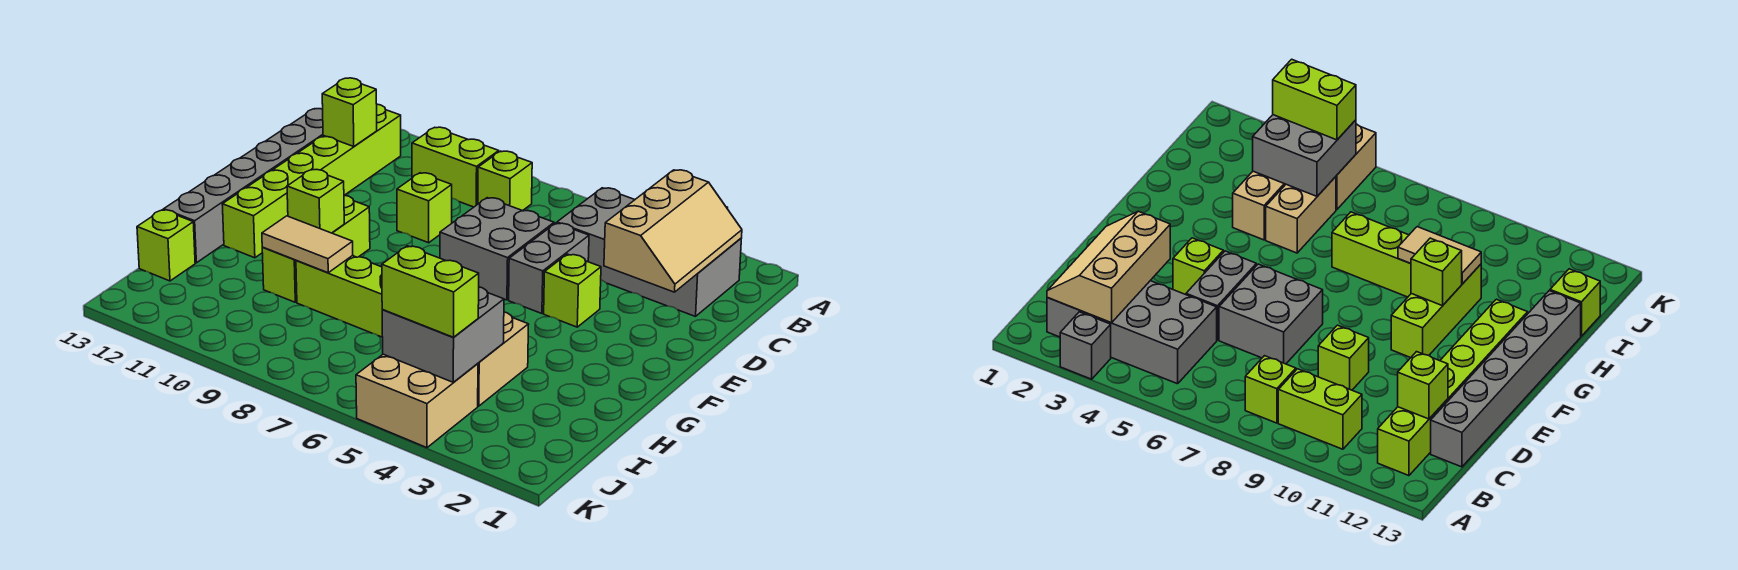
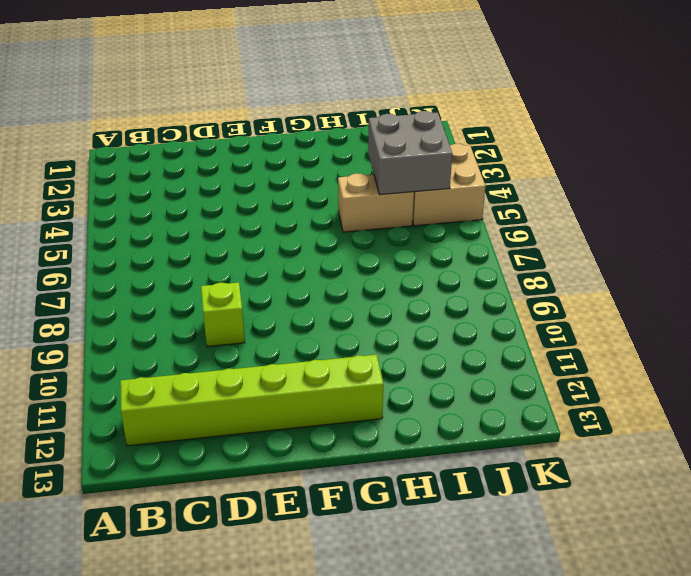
none -> grey 1x1 brick [1060,312,1111,379]
none -> grey 2x4 brick [557,188,742,316]
none -> lime 1x1 brick [478,151,532,211]

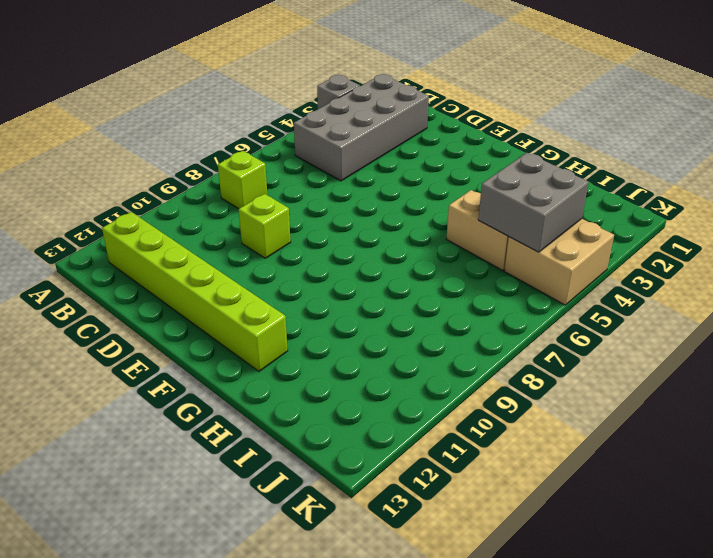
none -> lime 1x2 brick [412,127,499,207]
none -> grey 1x6 brick [164,109,323,263]
none -> grey 1x2 brick [509,223,589,314]

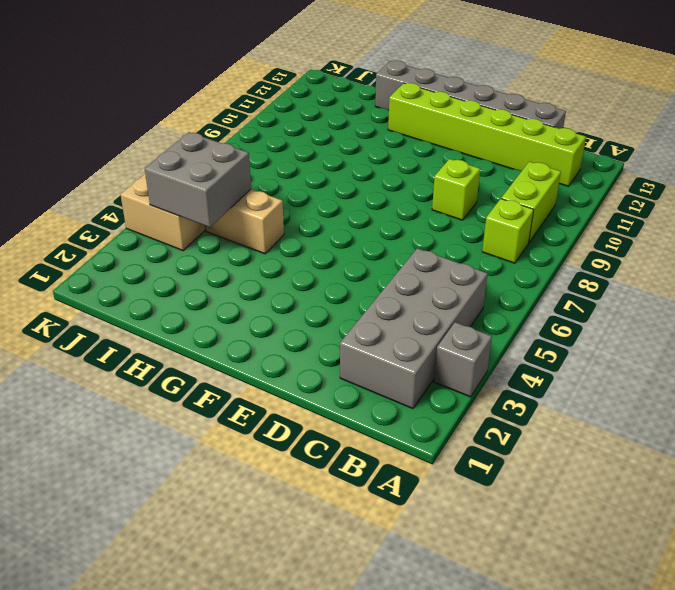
none -> grey 1x2 brick [509,223,589,314]
none -> grey 2x2 brick [440,198,554,300]
none -> lime 1x1 brick [544,254,601,327]

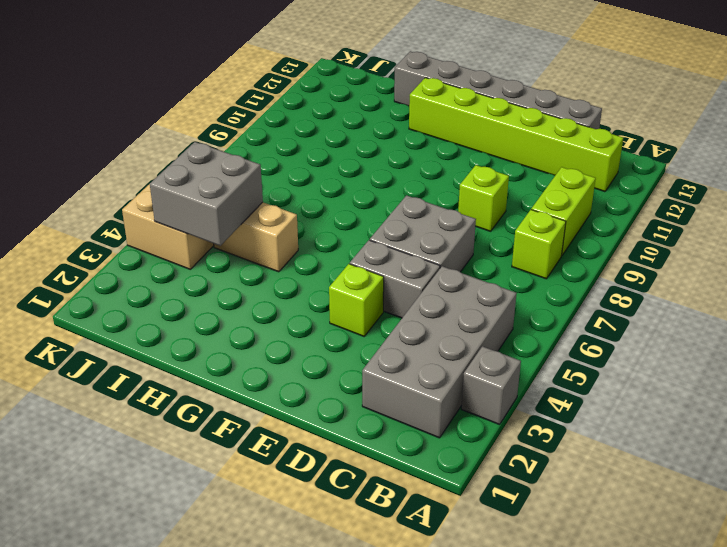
none -> lime 1x3 brick [262,195,370,302]
none -> tan 1x2 brick [478,312,529,406]
none -> lime 1x3 brick [296,256,383,337]

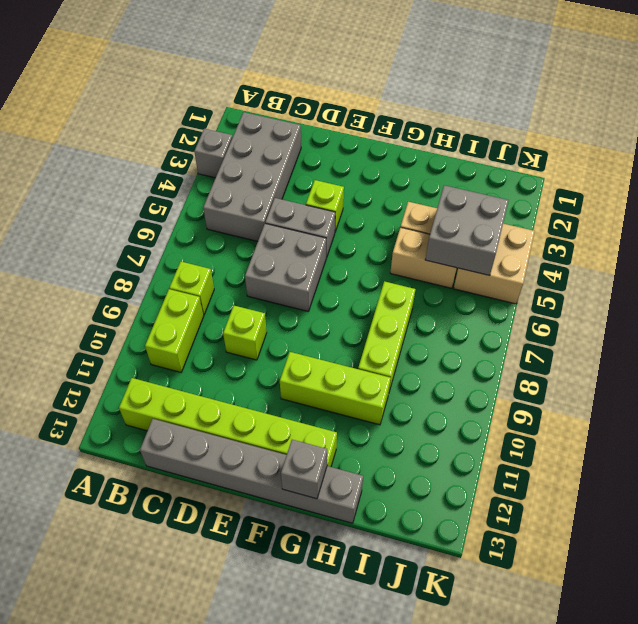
grey 1x1 brick [281,440,327,499] -> none
none -> lime 1x1 brick [137,210,195,281]
none -> tan 2x3 slope [604,170,742,292]
none -> lime 1x1 brick [322,78,377,146]

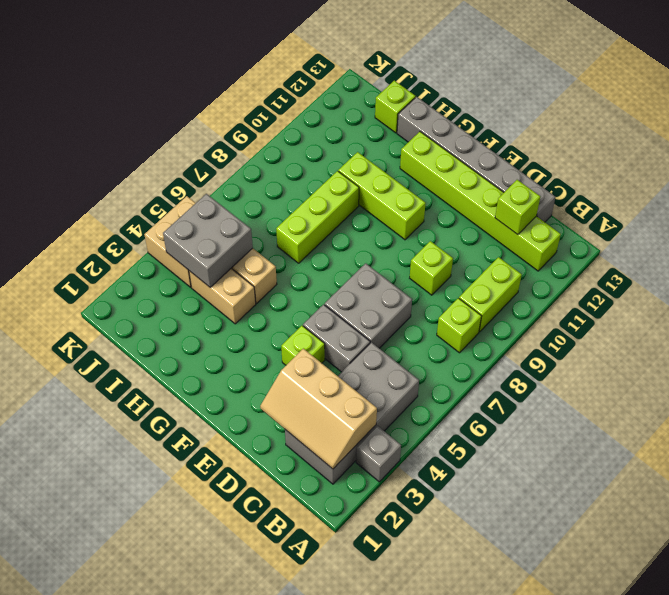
none -> lime 1x1 brick [287,169,344,233]
none -> tan 1x2 tile [262,216,353,273]
none -> lime 1x2 brick [382,246,479,337]

